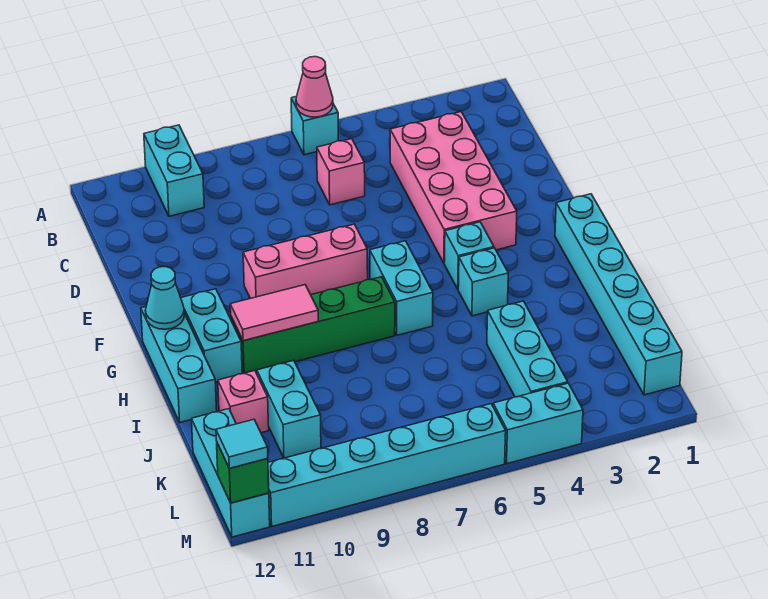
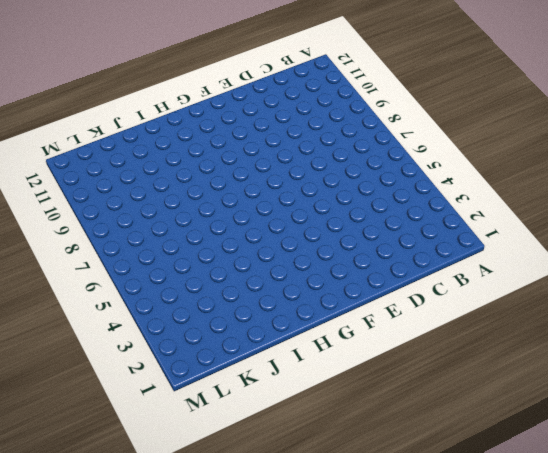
none -> cyan 1x1 brick [291,96,338,155]
none -> cyan 1x2 brick [144,125,204,216]
none -> pink 2x4 brick [390,112,517,263]

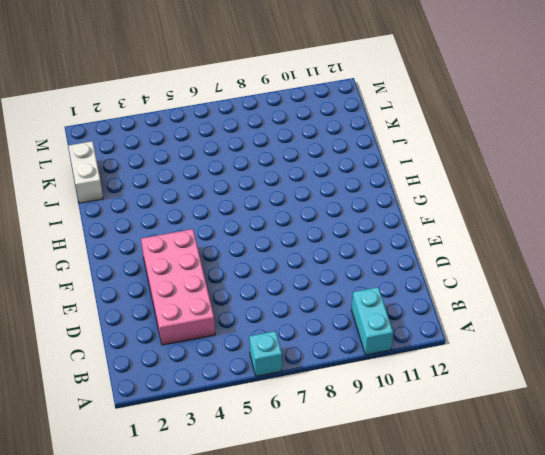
white 1x2 brick [69,141,103,203] -> cyan 1x6 brick [555,194,682,395]
none -> pink 1x1 brick [317,139,365,205]
none -> pink 1x3 brick [243,224,368,299]
none -> cyan 1x1 brick [444,222,494,289]

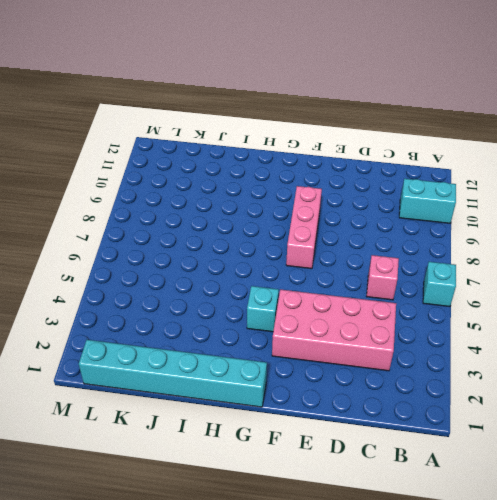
none -> cyan 1x2 brick [370,241,433,335]
none -> cyan 1x2 brick [181,289,242,382]
none -> cyan 1x3 brick [141,307,217,422]

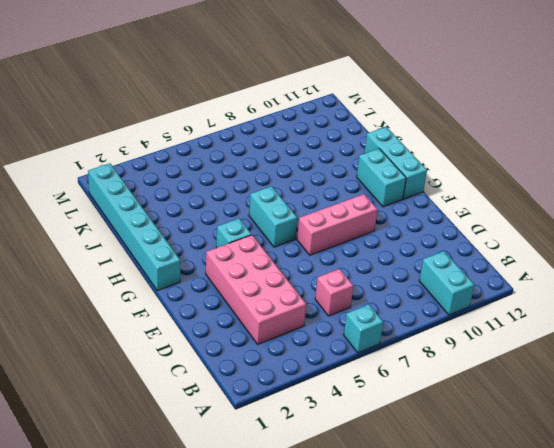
none -> cyan 1x1 brick [458,248,508,316]
none -> green 1x4 brick [231,277,395,373]
none -> cyan 1x3 brick [487,301,568,397]

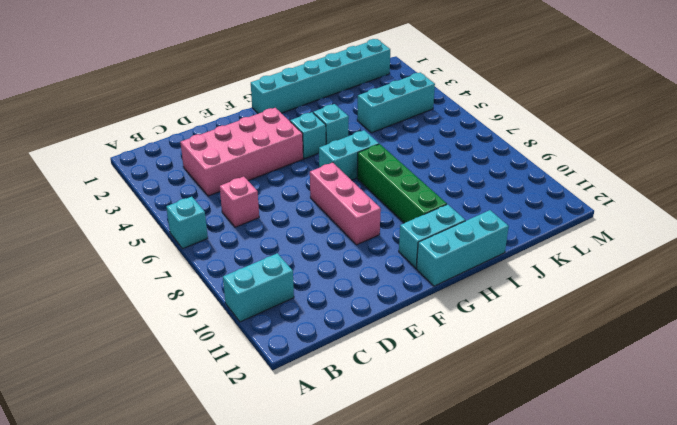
none -> cyan 1x2 brick [257,360,321,458]
none -> pink 1x1 brick [218,371,269,433]
none -> cyan 1x3 brick [192,409,270,537]

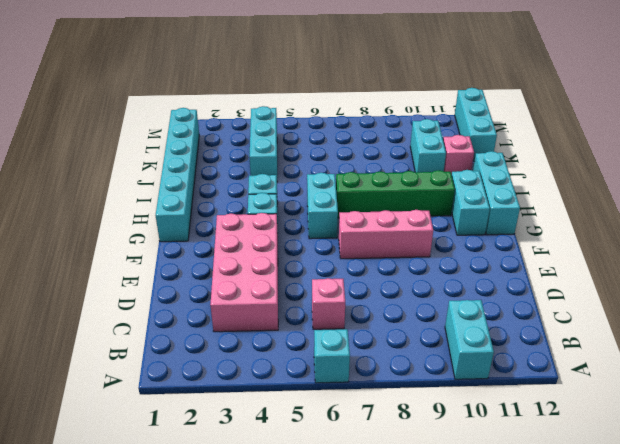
none -> cyan 1x2 brick [493,383,583,464]
none -> cyan 1x6 brick [268,404,506,526]
none -> pink 1x1 cone [296,57,333,117]

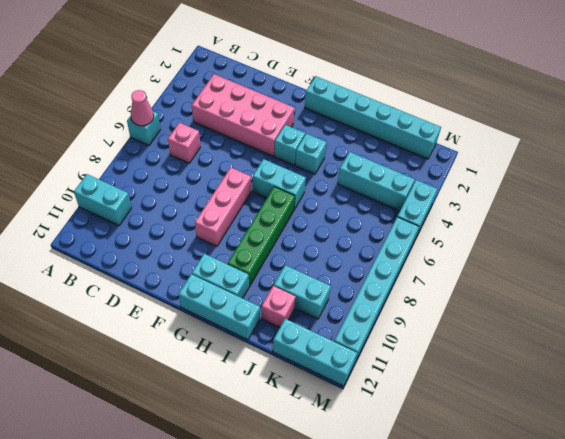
none -> cyan 1x1 cone [145,267,184,329]
none -> pink 1x2 tile [230,285,318,341]
none -> green 1x1 brick [217,443,269,503]

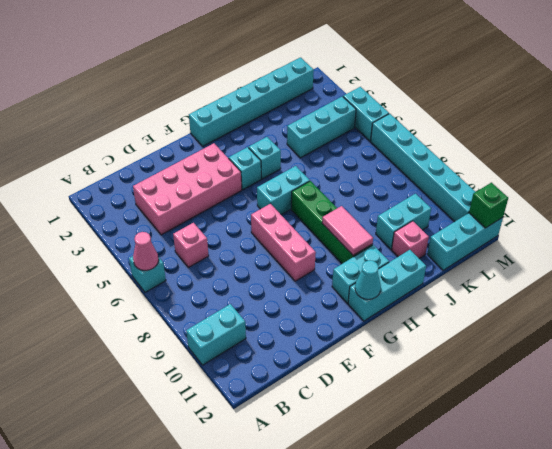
none -> cyan 1x1 tile [216,420,268,468]

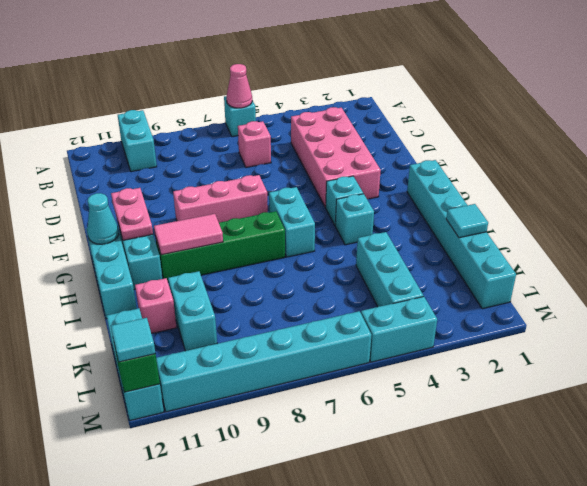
pink 1x2 plate [111,188,153,240] -> none
cyan 1x1 tile [446,204,488,238] -> none

